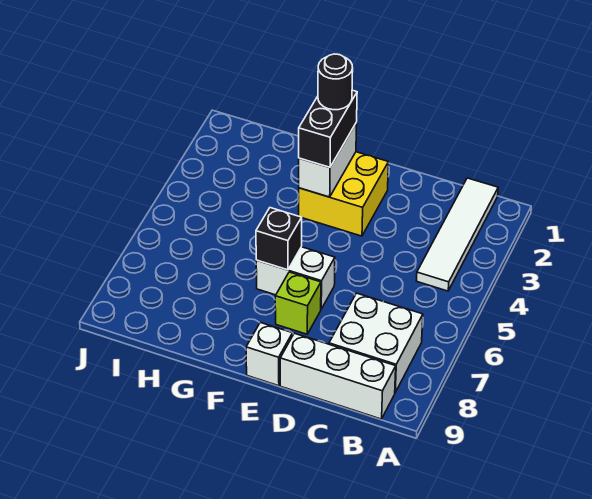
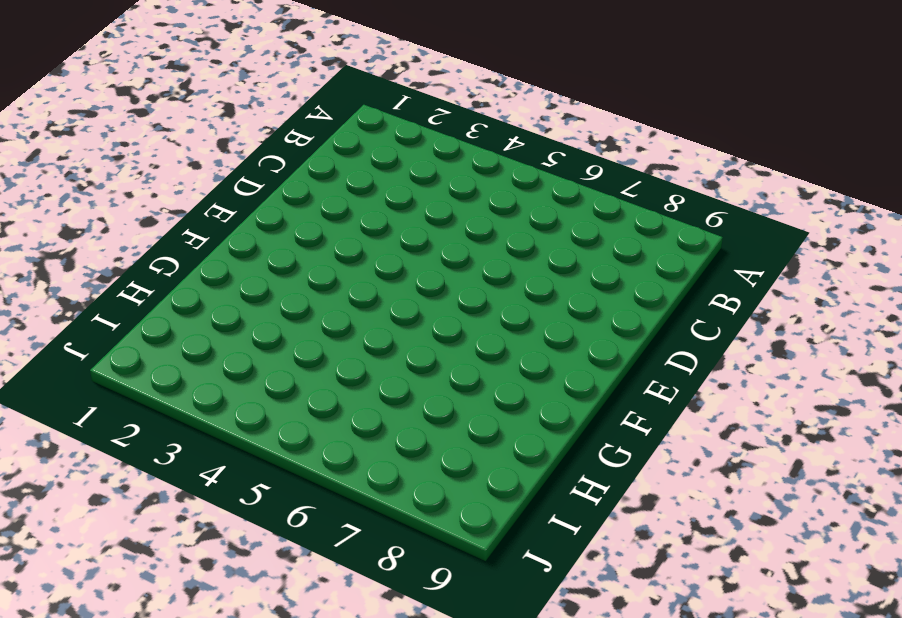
none -> white 1x4 tile [417,178,498,291]
none -> white 2x2 brick [329,293,423,392]

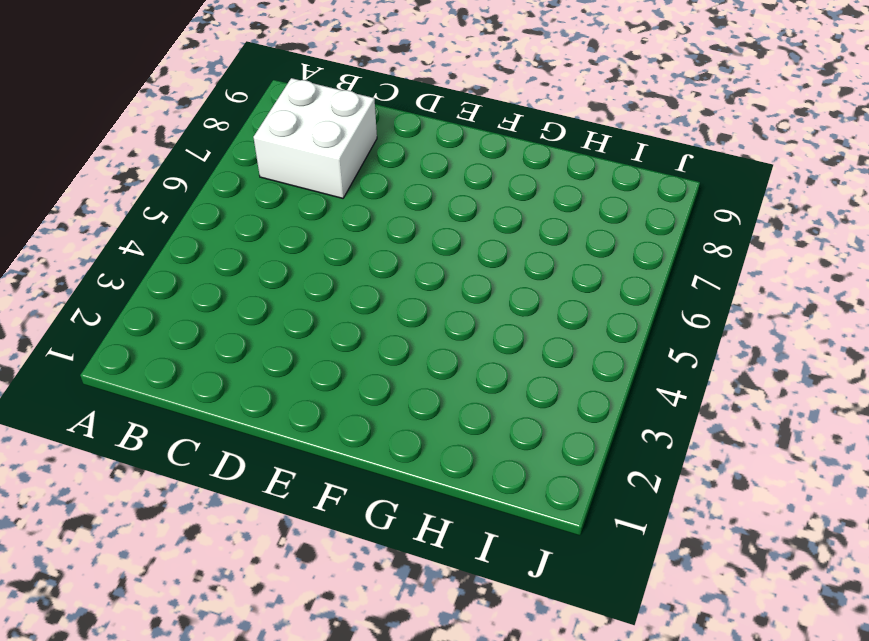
none -> white 1x4 tile [417,178,498,291]
none -> white 1x3 brick [280,333,396,419]

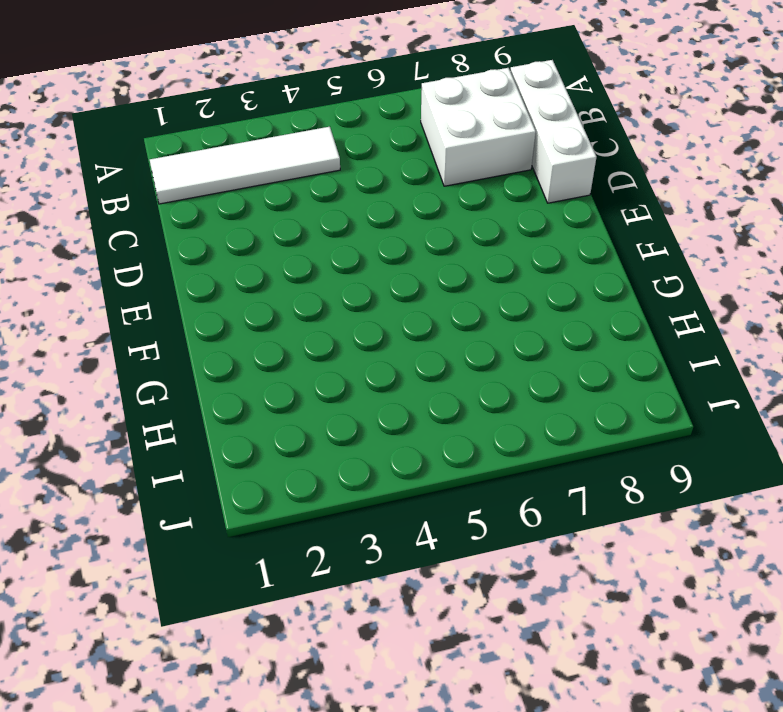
none -> yellow 2x2 brick [299,152,388,236]
none -> white 1x2 brick [256,247,335,309]

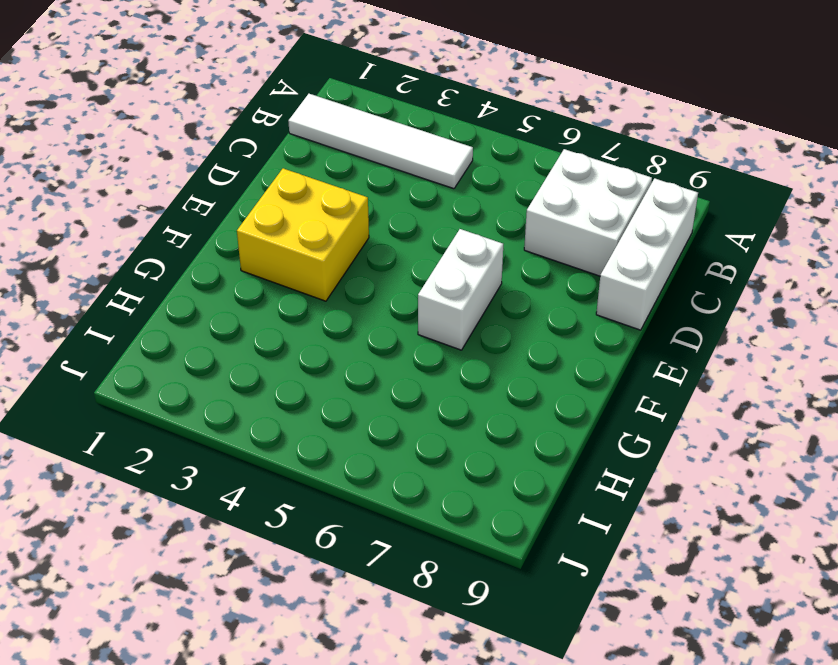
none -> lime 1x1 brick [275,272,321,334]
none -> white 1x1 brick [246,322,293,386]

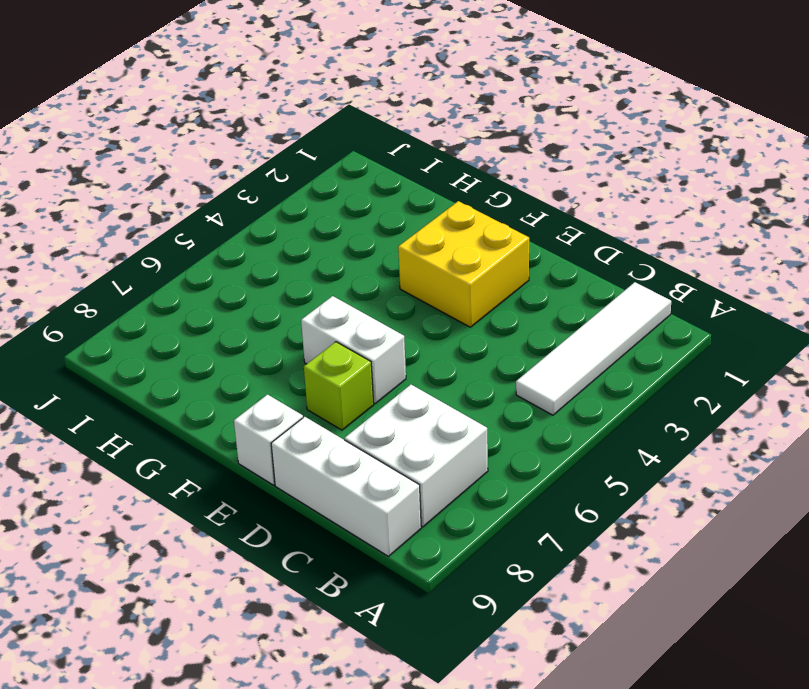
none -> white 1x2 brick [299,122,357,197]
none -> black 1x1 brick [256,208,302,270]

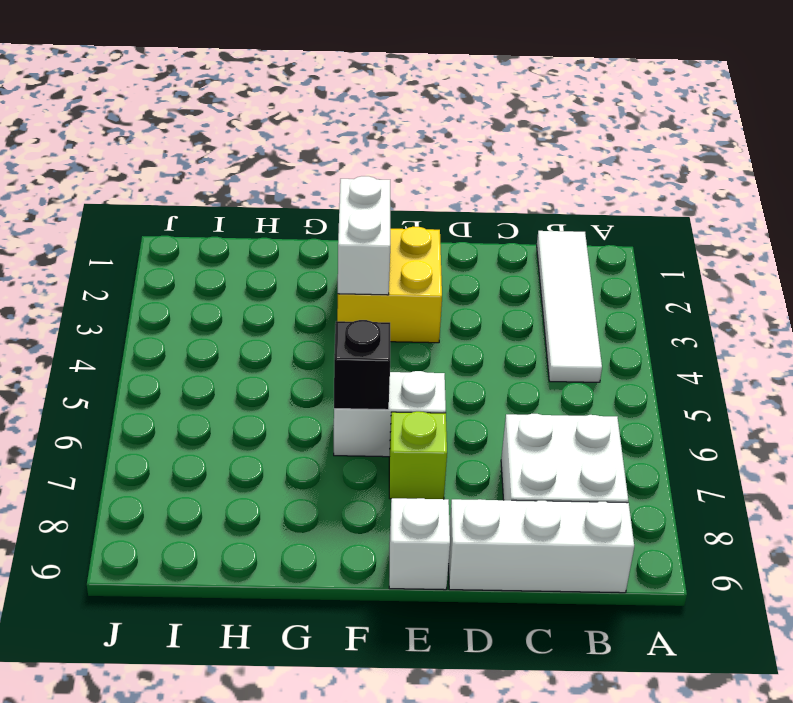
none -> black 1x2 brick [299,90,357,167]
none -> black 1x1 round brick [318,54,353,110]

